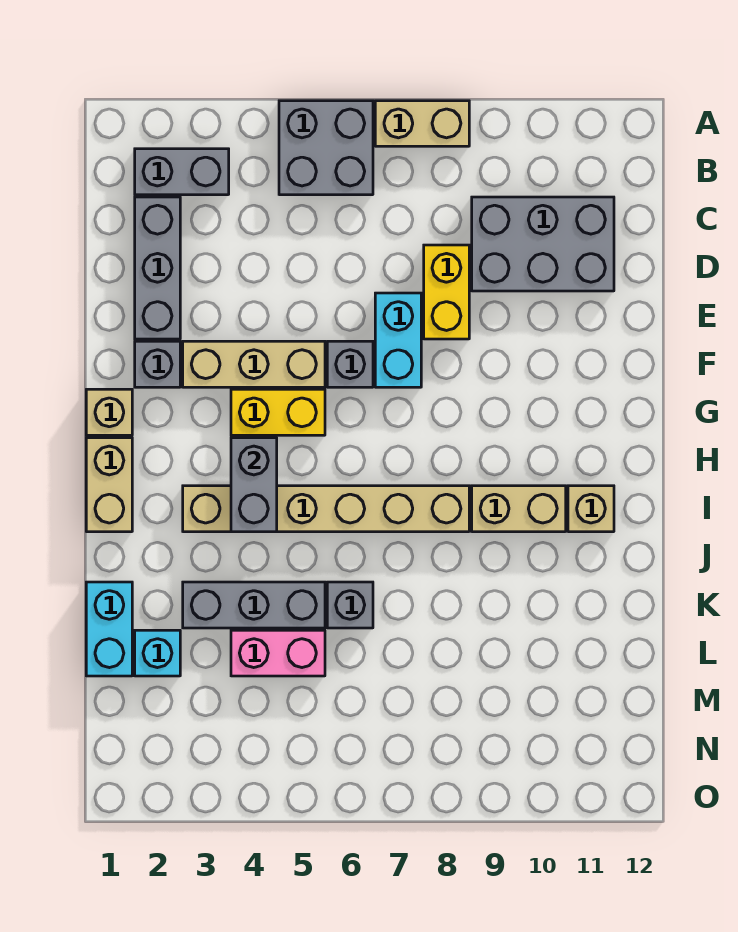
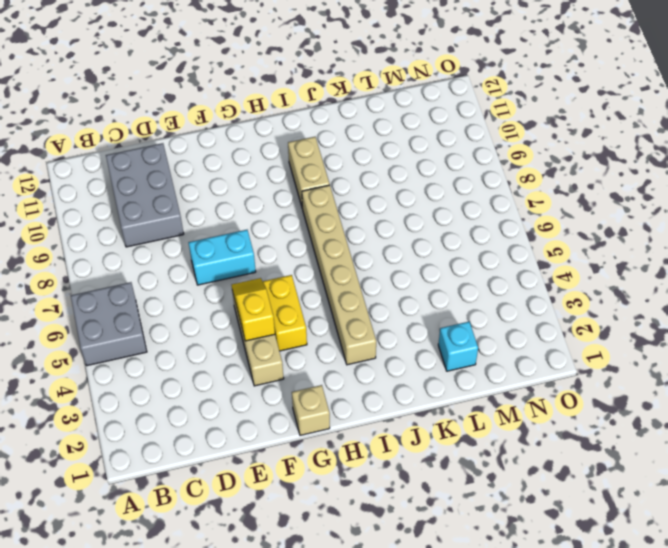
yellow 1x2 slope [232,278,275,341] -> none
none -> tan 1x2 brick [375,101,469,146]
none -> grey 1x2 brick [135,149,229,195]
none -> grey 1x3 brick [135,197,180,339]

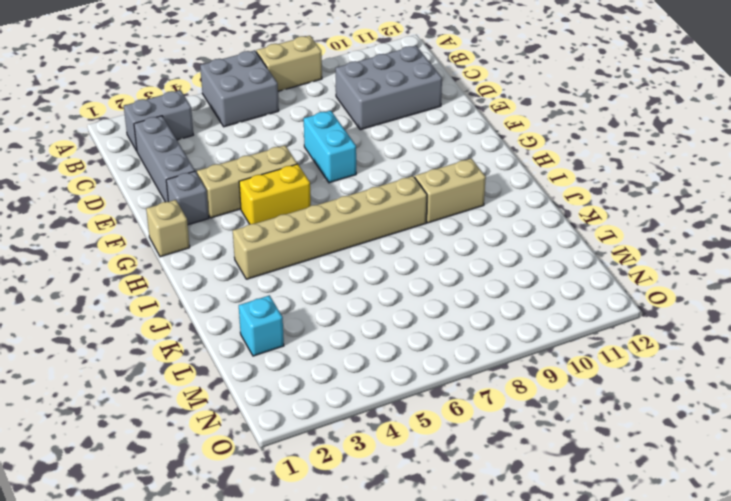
none -> yellow 1x2 brick [424,245,469,339]
none -> grey 1x1 brick [327,341,373,387]
none -> tan 1x2 brick [86,438,132,532]

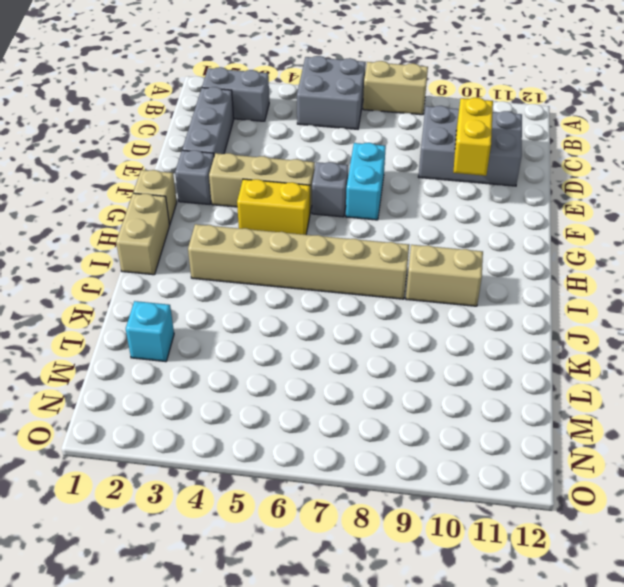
yellow 1x2 brick [453,98,493,176] -> yellow 1x2 brick moved to [424,245,469,339]
none -> tan 1x1 brick [568,486,614,532]
none -> cyan 1x2 brick [86,582,132,676]
none -> grey 1x3 brick [183,582,325,628]

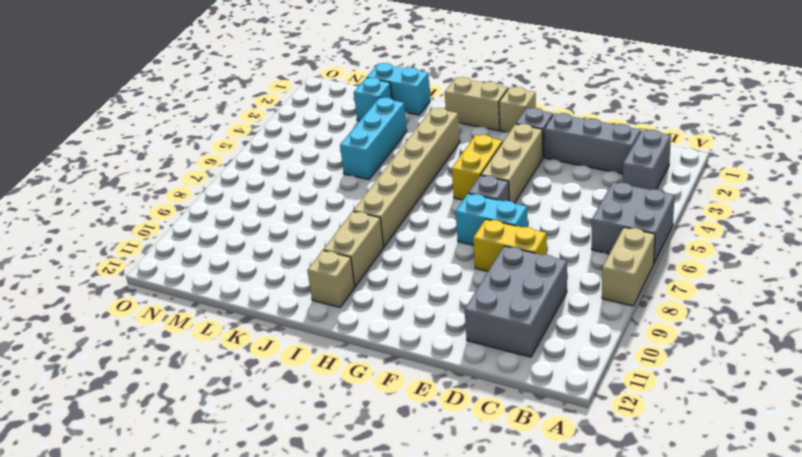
cyan 1x3 brick [340,98,407,179] -> grey 1x3 brick [183,582,325,628]
none -> grey 1x1 brick [327,582,373,628]
none -> pink 1x2 brick [231,630,325,676]
none -> grey 1x2 brick [231,438,277,532]

